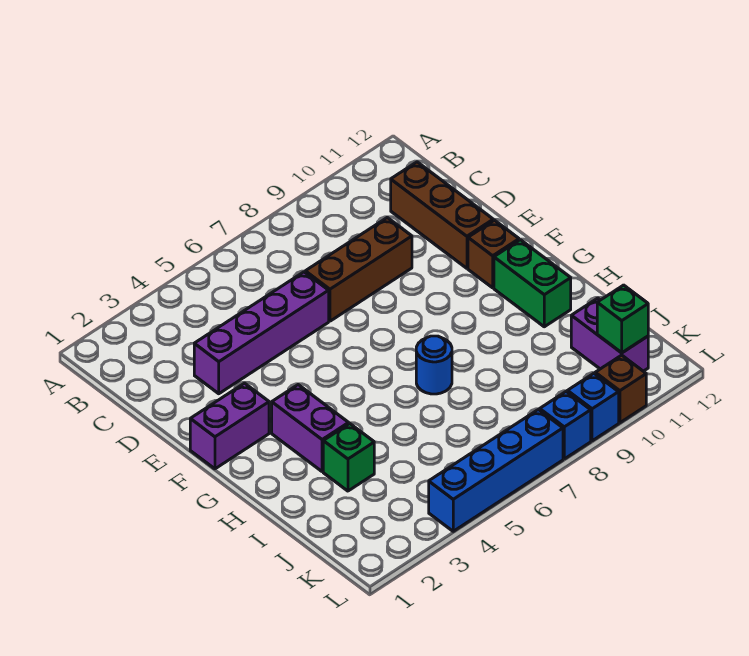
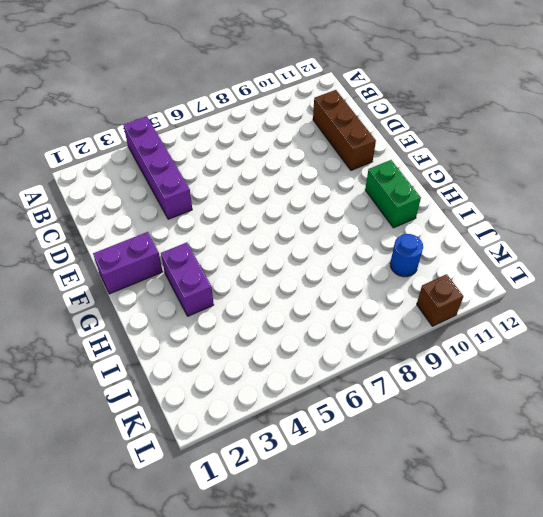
purple 1x4 brick [124,116,192,219] -> purple 1x4 brick turned to [194,272,329,394]
blue 1x1 round brick [390,234,423,277] -> blue 1x1 round brick moved to [416,336,452,394]
none -> brown 1x3 brick [305,218,412,321]
none -> brown 1x1 brick [468,220,519,288]
none -> green 1x1 brick [323,424,374,491]

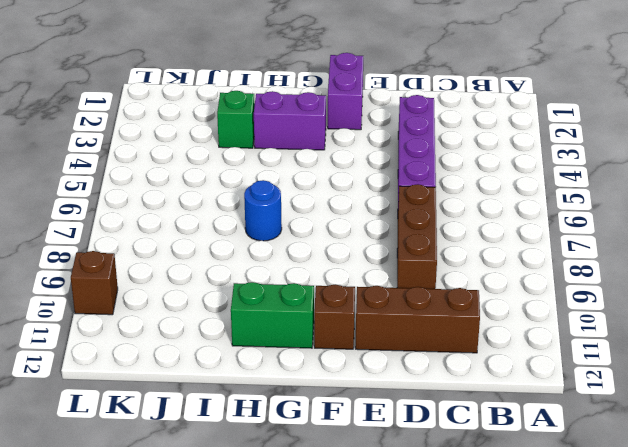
none -> purple 1x2 brick [571,298,648,371]
none -> blue 1x4 brick [429,410,563,531]
none -> blue 1x1 brick [540,392,591,459]

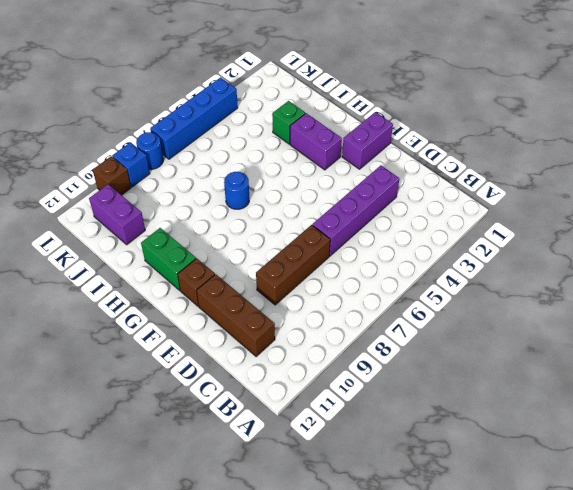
blue 1x1 round brick [136,132,163,169] -> blue 1x1 brick [540,392,591,459]
none -> green 1x1 brick [597,285,648,353]

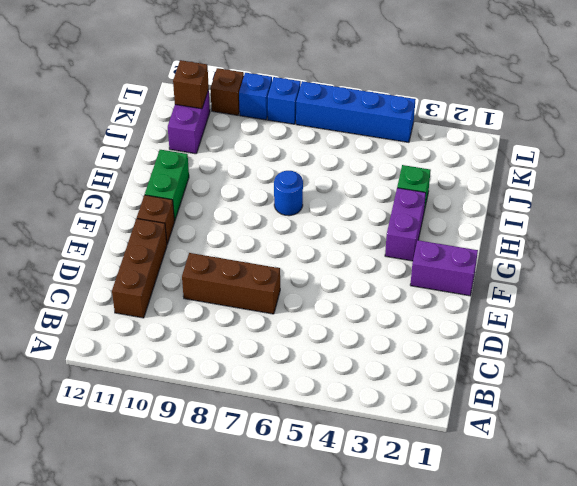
brown 1x1 brick [173,60,209,109] -> green 1x1 brick [597,285,648,353]
none -> purple 1x4 brick [194,272,329,394]

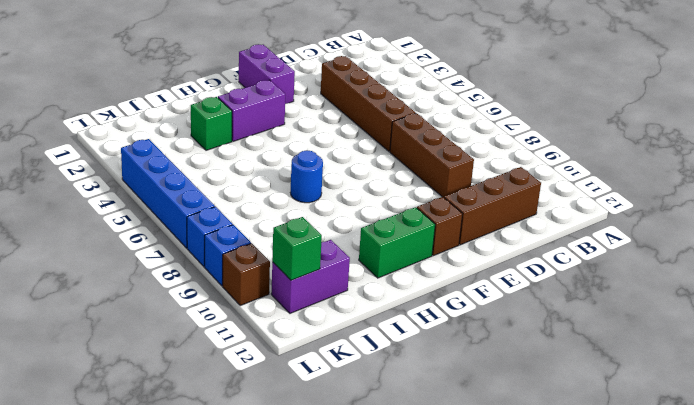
brown 1x4 brick [321,56,416,152] -> purple 1x4 brick [194,272,329,394]

